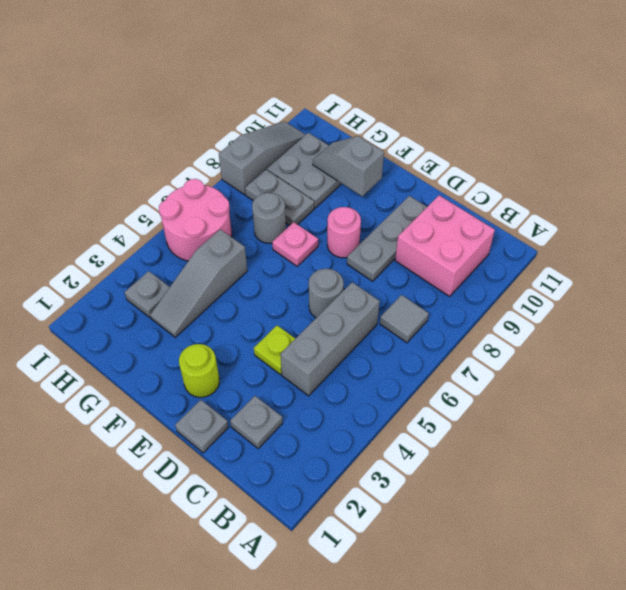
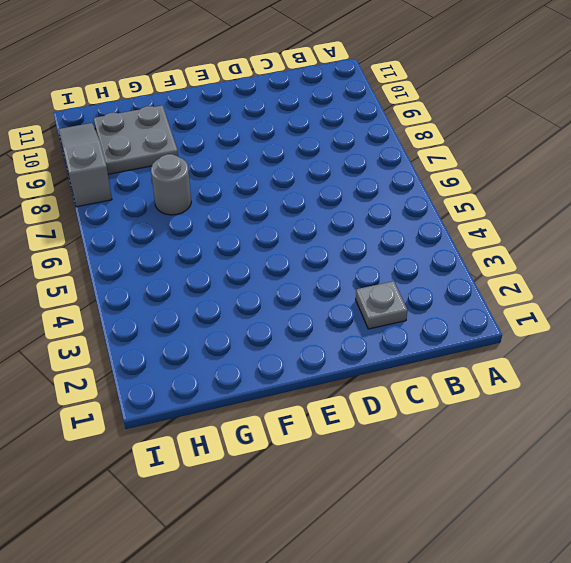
none -> grey 1x1 tile [380,295,429,343]
none -> pink 2x2 brick [395,195,495,296]
none -> grey 1x3 brick [280,282,380,396]

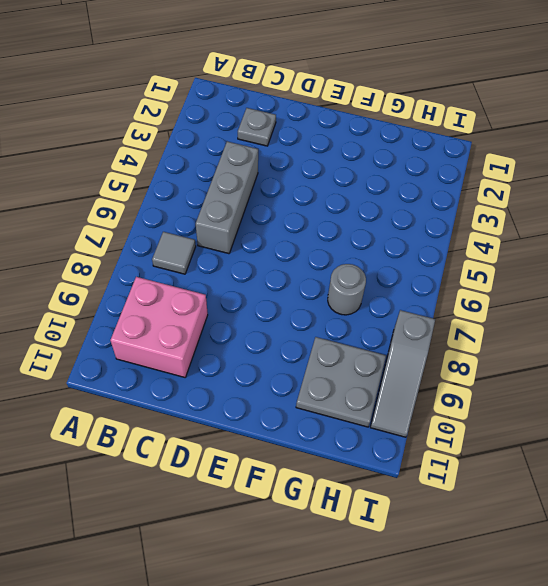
none -> grey 1x1 plate [175,400,229,453]
none -> lime 1x1 plate [254,325,295,375]
none -> grey 1x1 round brick [309,269,344,318]

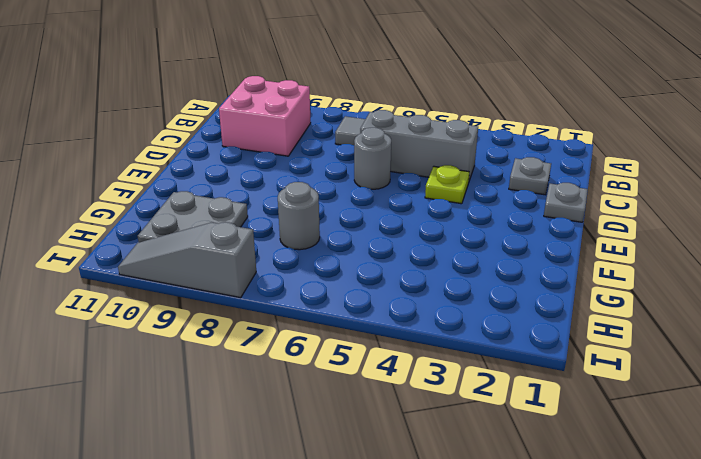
none -> grey 1x3 plate [347,196,427,281]
none -> lime 1x1 round brick [179,344,219,397]
none -> pink 1x1 round brick [327,207,361,258]

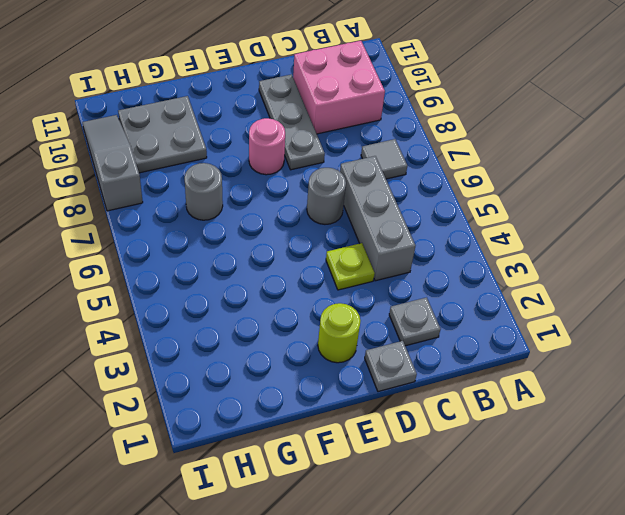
none -> pink 1x1 plate [272,222,318,266]
none -> grey 1x3 slope [150,229,247,337]
none -> grey 1x2 plate [245,169,314,225]

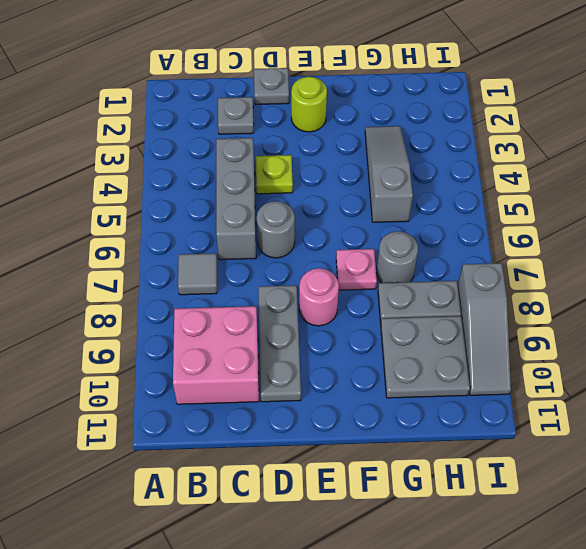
none -> grey 1x1 plate [125,271,170,318]
none -> pink 2x2 round brick [159,179,232,261]
none -> grey 1x2 slope [313,136,384,196]

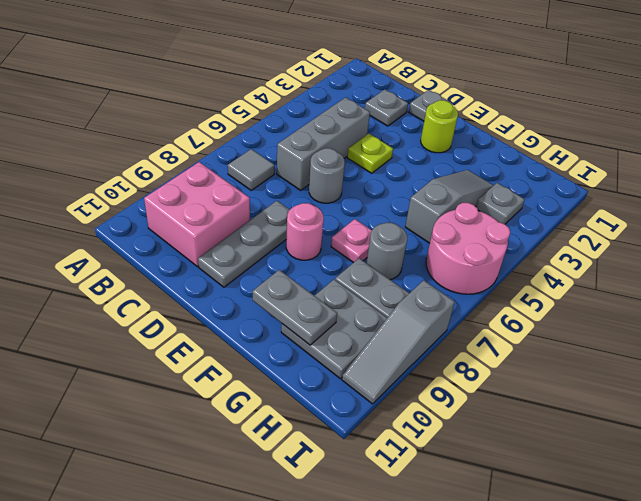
grey 1x2 plate [252,270,337,345] -> grey 1x2 slope [313,136,384,196]

